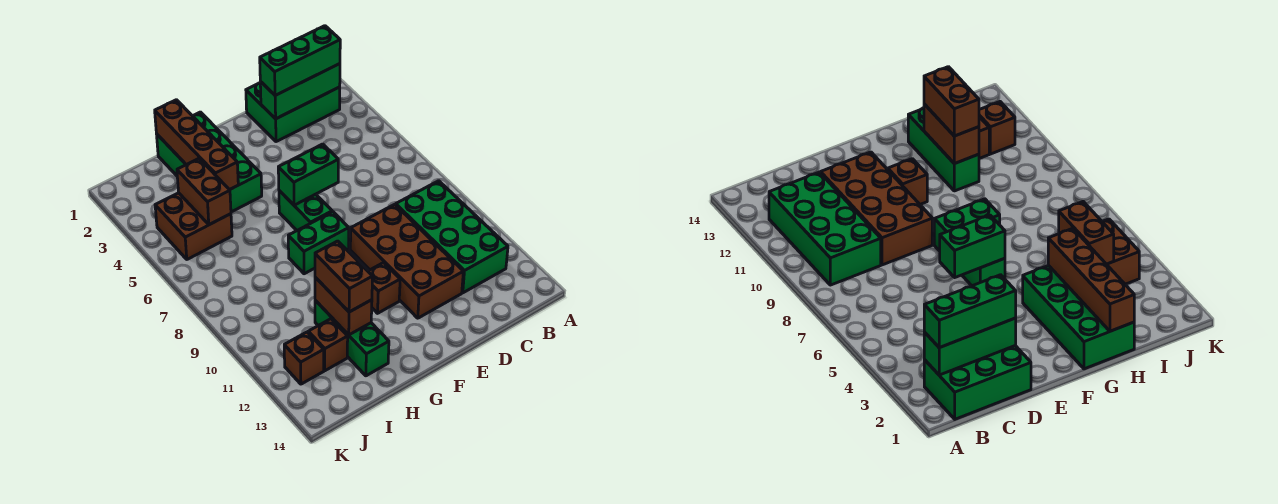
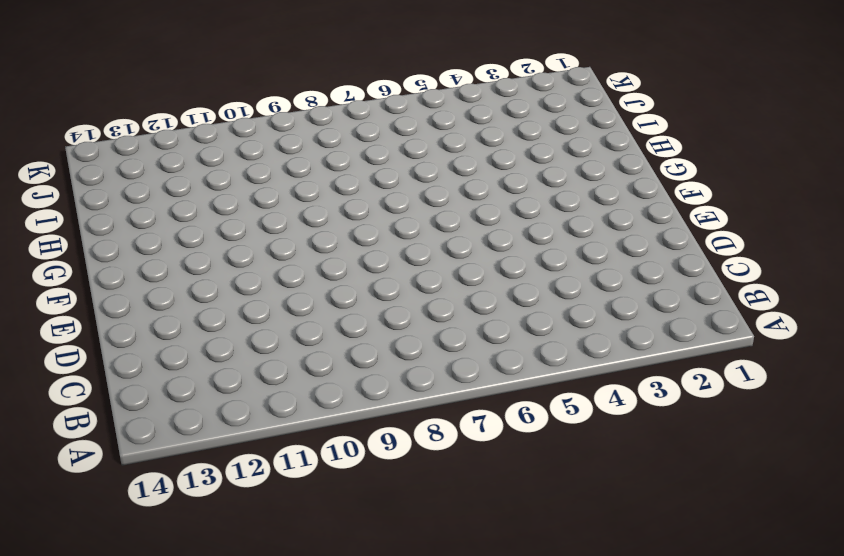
none -> green 2x3 brick [246,83,340,142]
none -> green 2x4 brick [396,181,508,293]
none -> brown 2x4 brick [350,204,463,318]

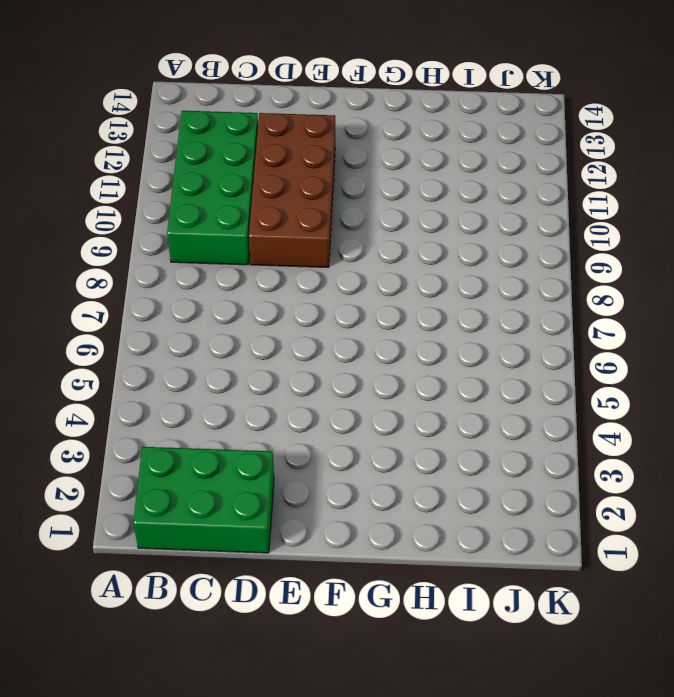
none -> green 1x2 brick [279,191,332,230]
none -> green 1x2 brick [288,212,349,274]
none -> brown 1x1 brick [368,263,400,313]

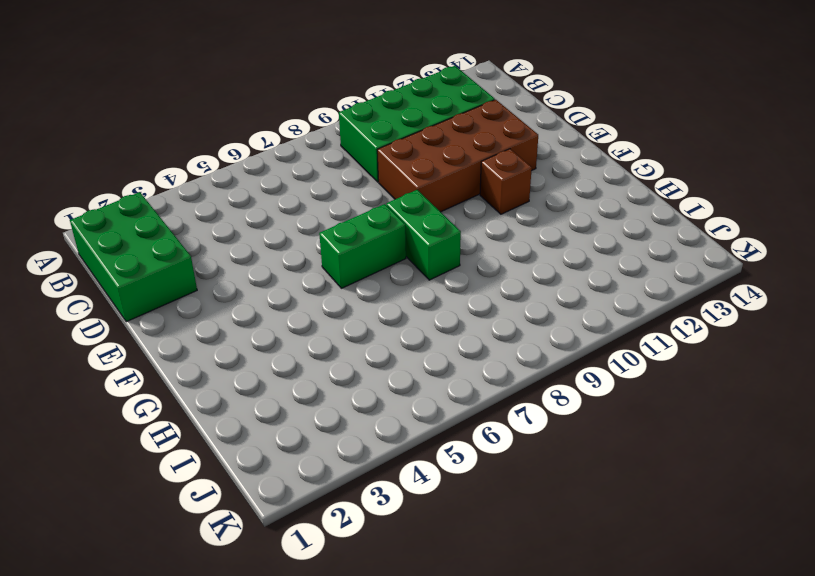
none -> green 2x4 brick [157,112,262,212]
none -> green 1x3 brick [315,300,389,376]
none -> brown 2x2 brick [155,193,232,259]

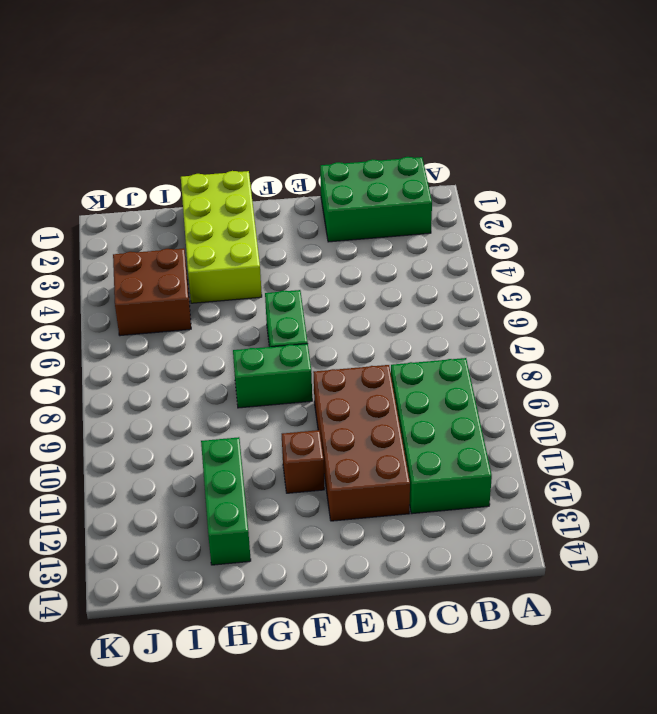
lime 2x4 brick [181,171,262,303] -> green 2x4 brick [157,112,262,212]
none -> brown 1x1 brick [308,319,348,371]
none -> brown 1x1 brick [284,332,324,384]
none -> green 1x3 brick [260,64,340,119]

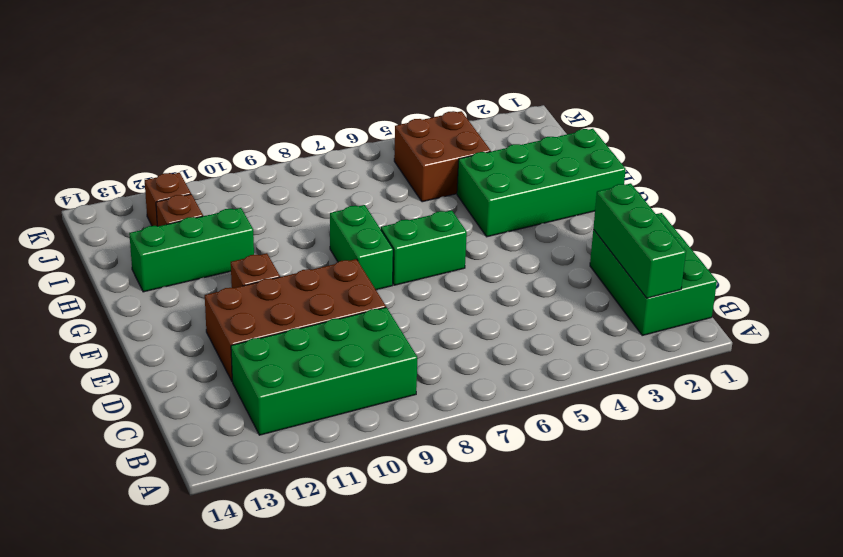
none -> green 1x2 brick [278,144,338,205]
none -> brown 1x4 brick [155,100,238,190]
none -> brown 1x2 brick [315,277,372,335]

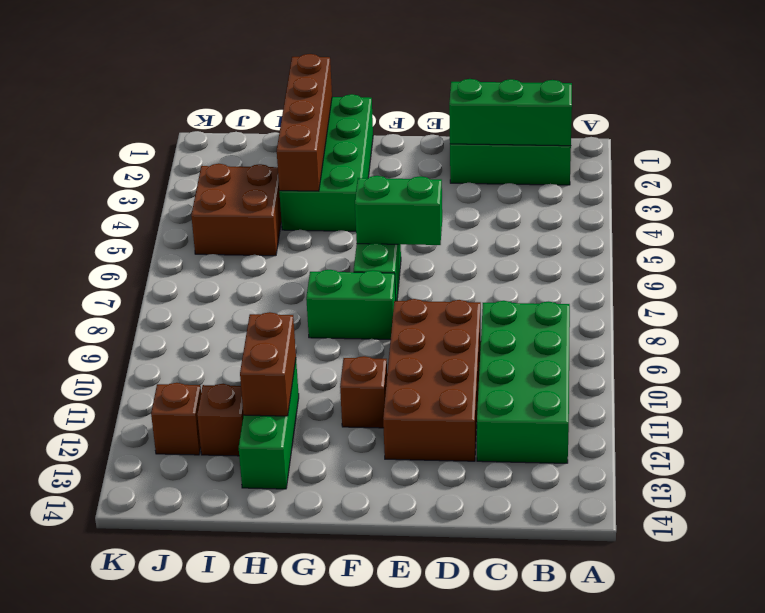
none -> brown 1x2 brick [177,159,231,225]
none -> green 1x3 brick [260,26,340,95]
none -> brown 1x2 brick [315,241,373,312]

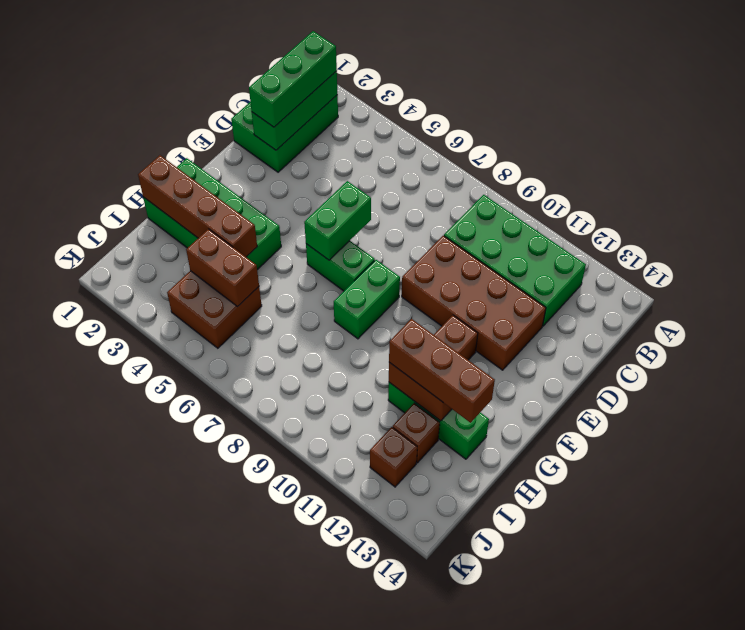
brown 1x3 brick [389,319,495,423] -> brown 1x2 brick [315,241,373,312]

